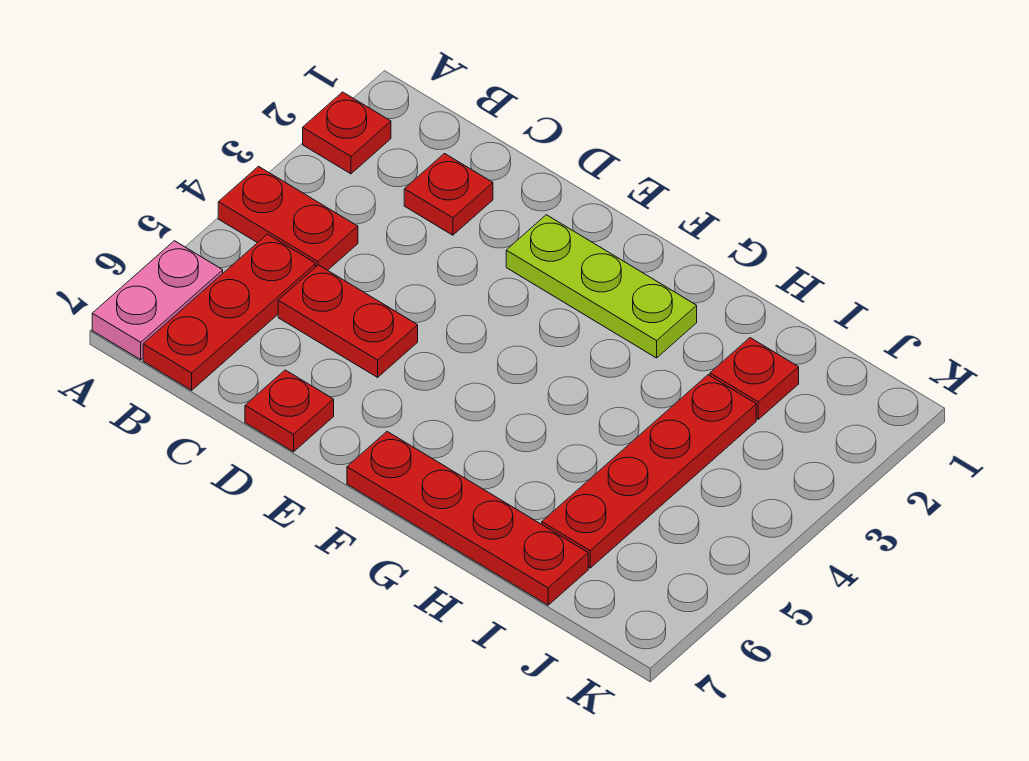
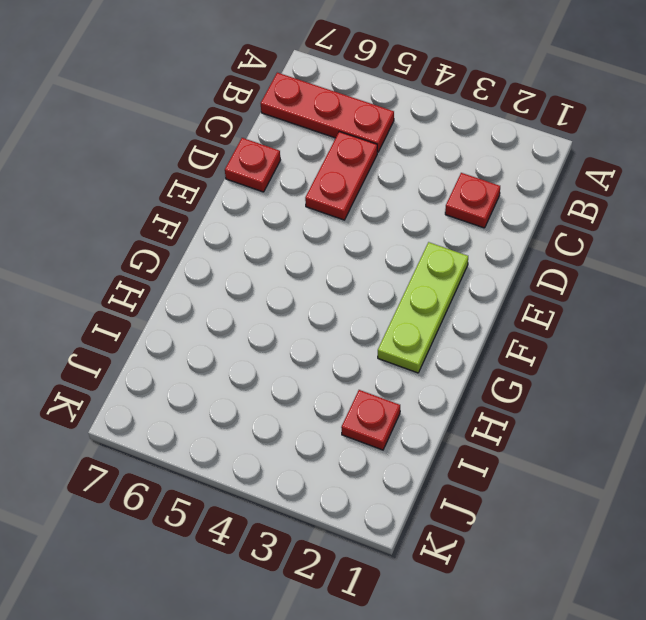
none -> red 1x1 plate [303,92,391,174]
none -> red 1x2 plate [218,167,358,270]

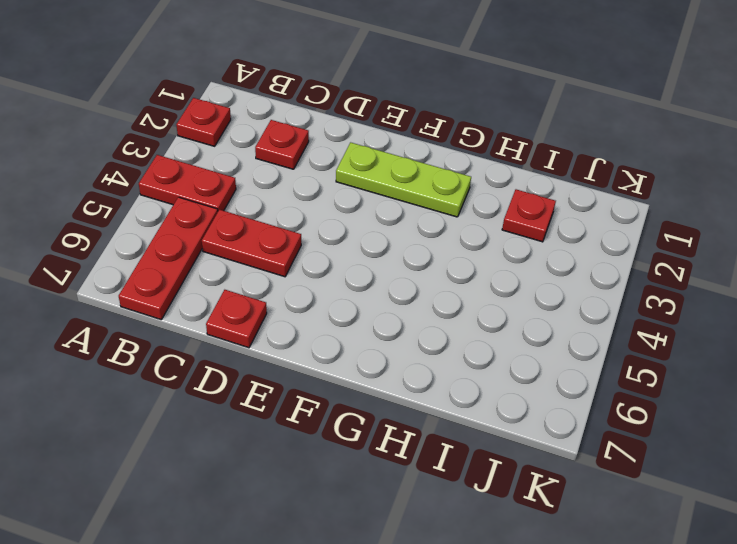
none -> pink 1x2 plate [92,241,223,360]
none -> red 1x4 plate [347,432,588,605]

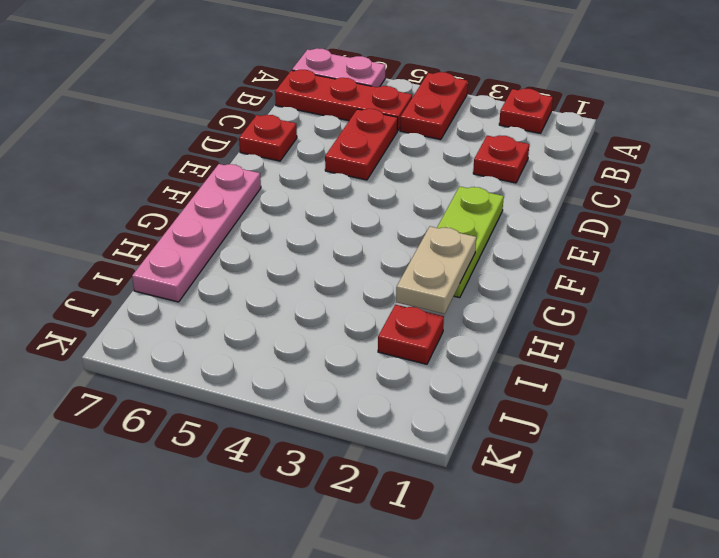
pink 1x4 plate [132,164,261,302] -> red 1x4 plate [347,432,588,605]
tan 1x2 plate [396,226,476,314] -> none
none -> red 1x4 plate [542,375,756,568]

